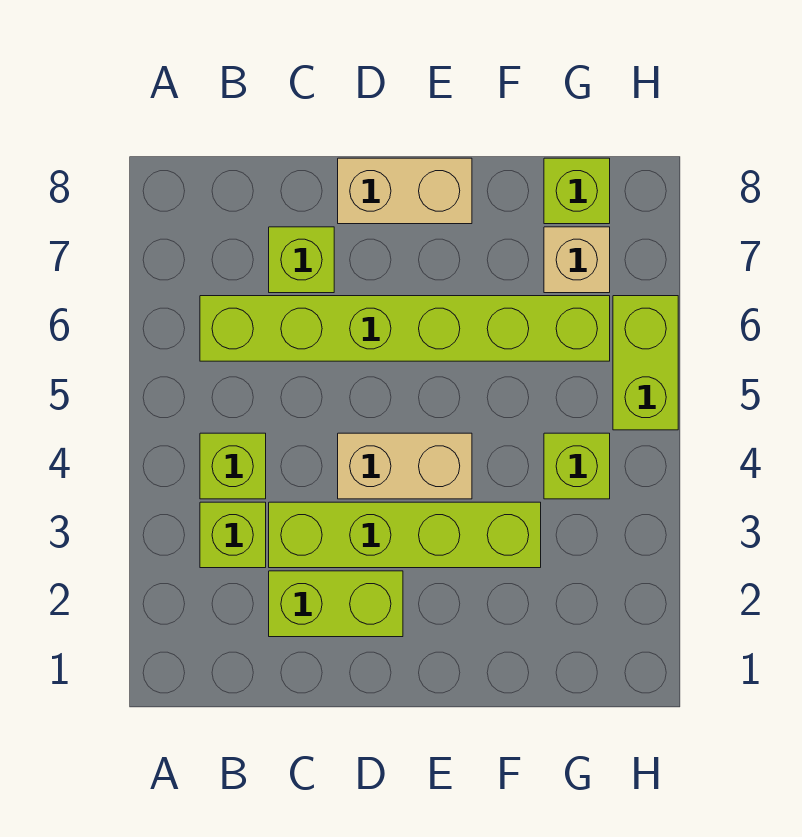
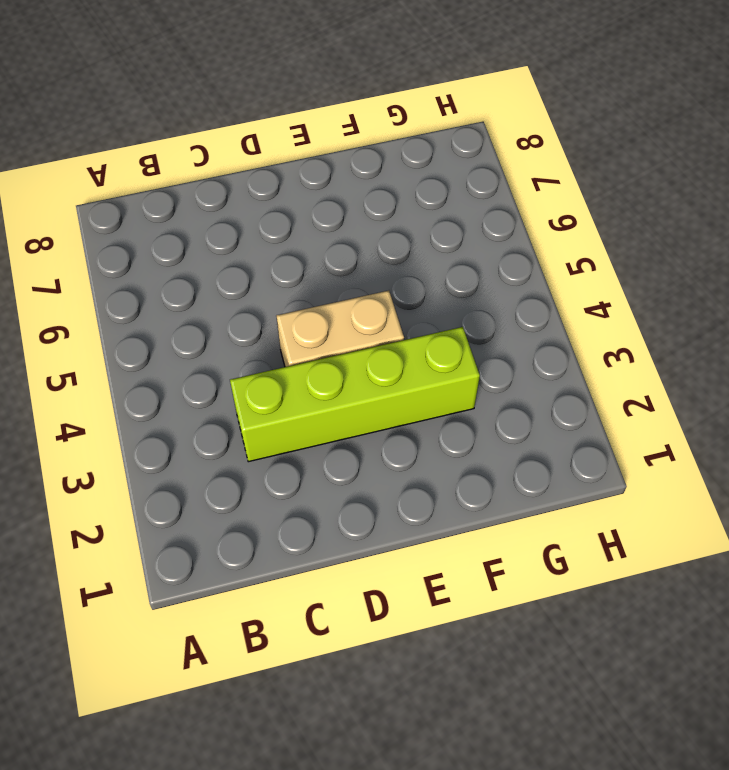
none -> lime 1x1 brick [200,502,266,568]
none -> lime 1x1 brick [200,433,266,499]
none -> lime 1x6 brick [200,296,610,361]

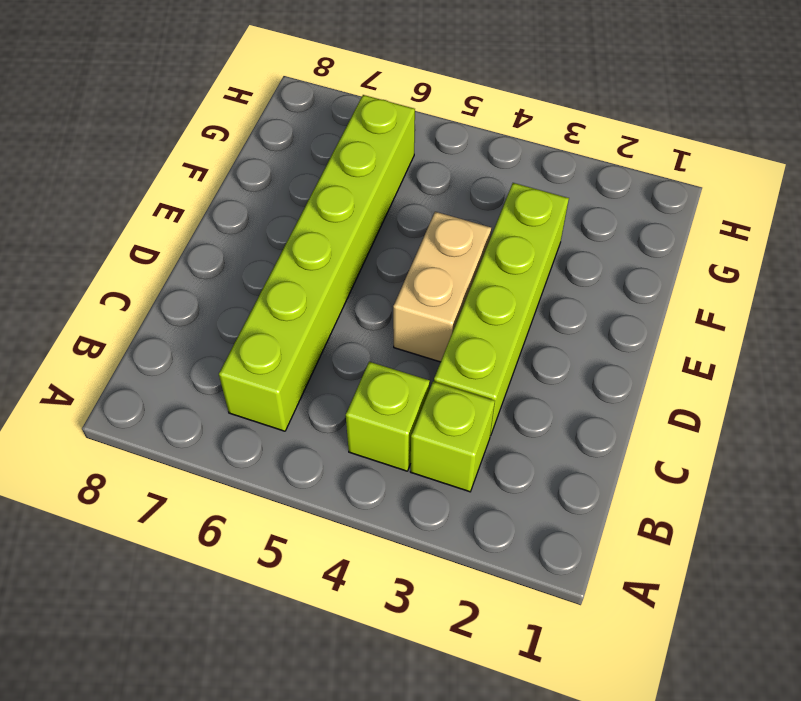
none -> lime 1x2 brick [269,571,403,637]
none -> lime 1x1 brick [269,227,334,293]
none -> tan 1x2 brick [338,158,472,224]

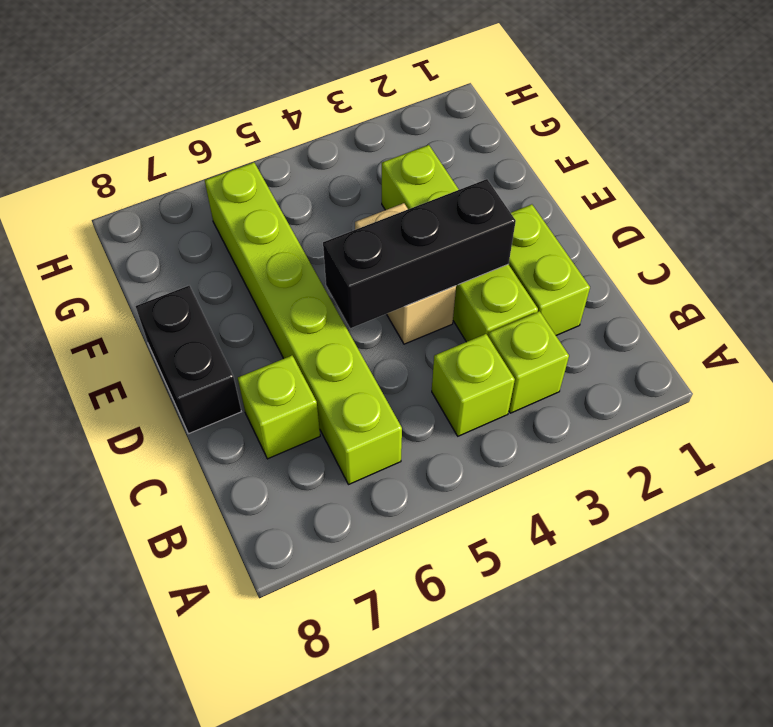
black 1x3 brick [323,179,516,328] -> none
black 1x2 brick [136,286,241,434] -> tan 1x2 brick [338,158,472,224]
none -> lime 1x1 brick [544,433,610,499]
none -> tan 1x1 brick [544,227,610,293]
none -> lime 1x1 brick [544,158,610,224]

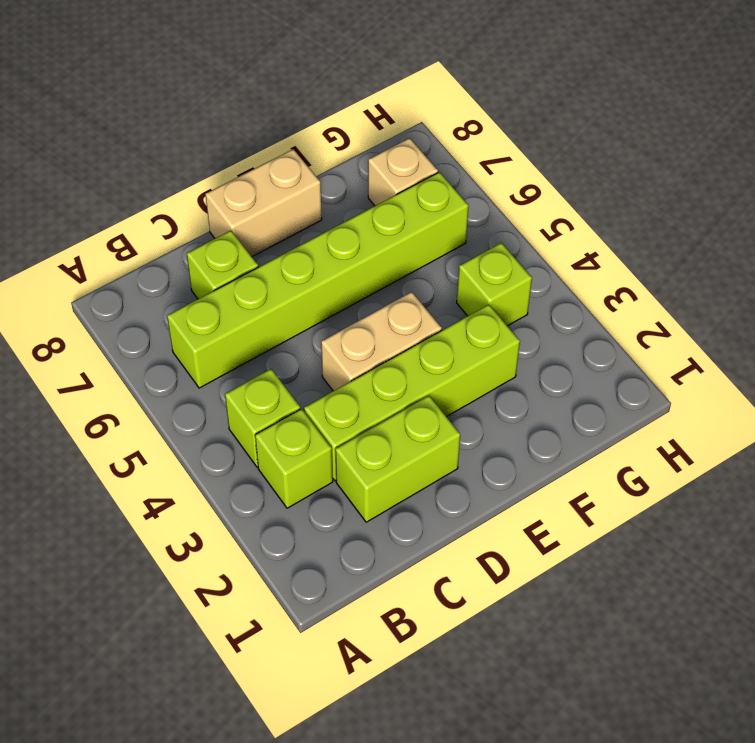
none -> lime 1x1 brick [544,158,610,224]
none -> lime 1x2 brick [613,296,678,430]

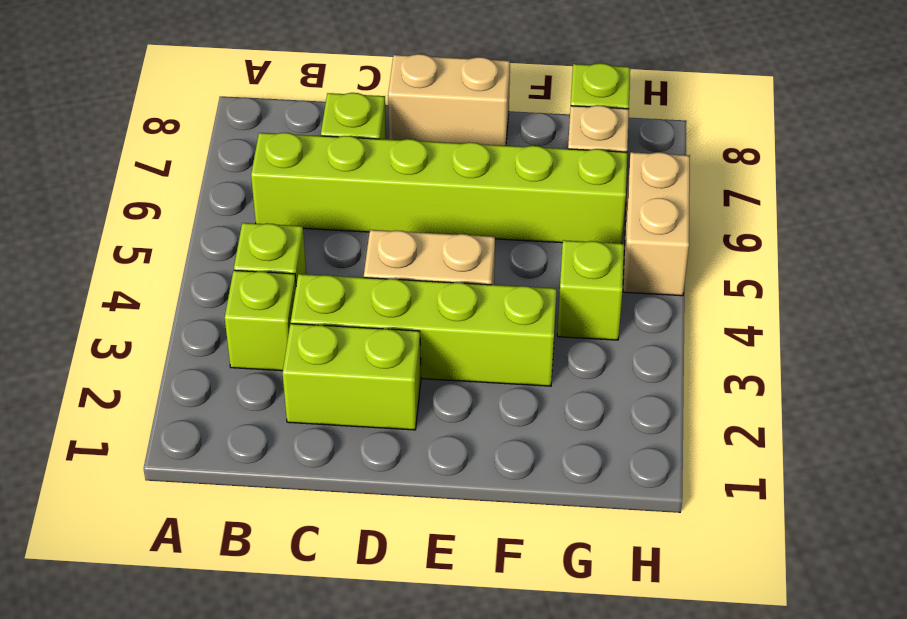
tan 1x2 brick [623,152,690,296] -> lime 1x2 brick [613,296,678,430]

